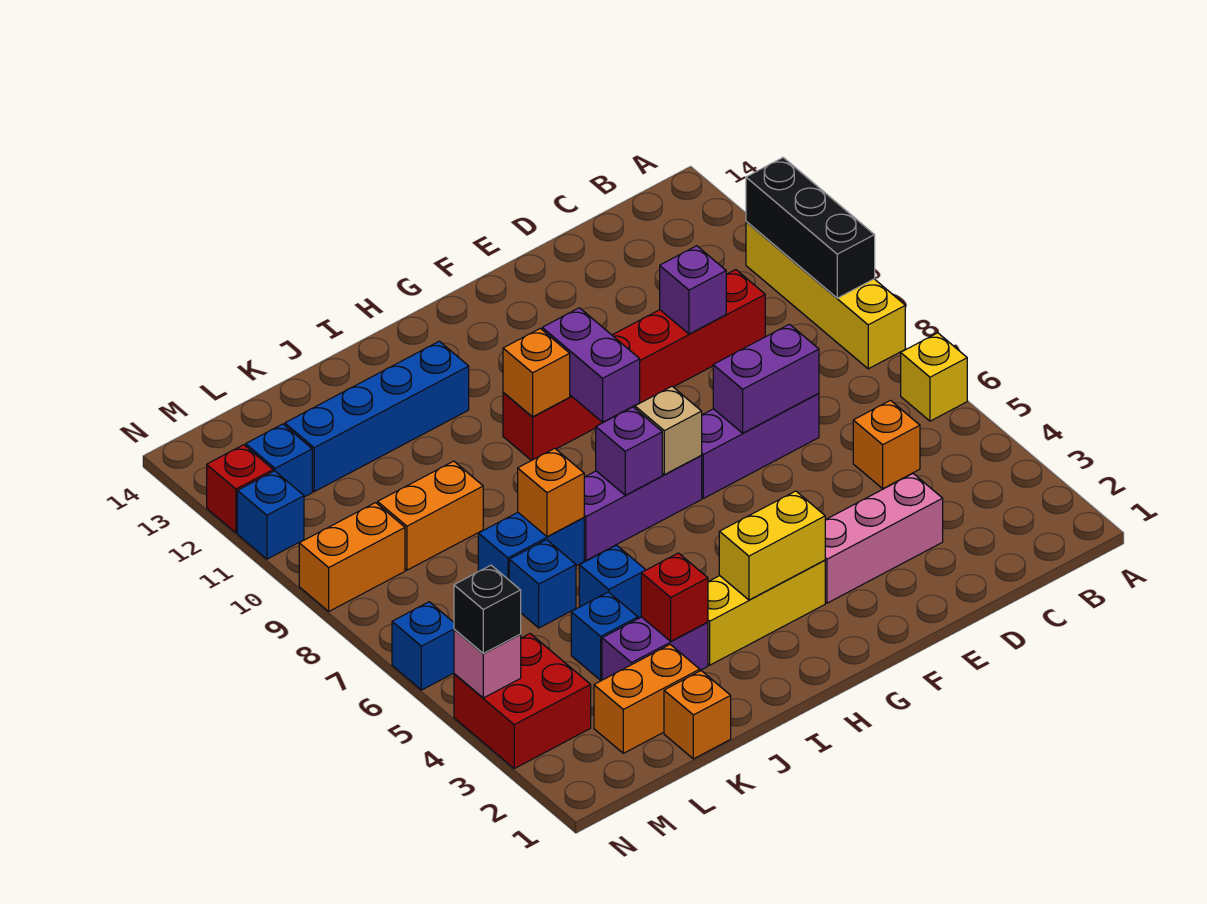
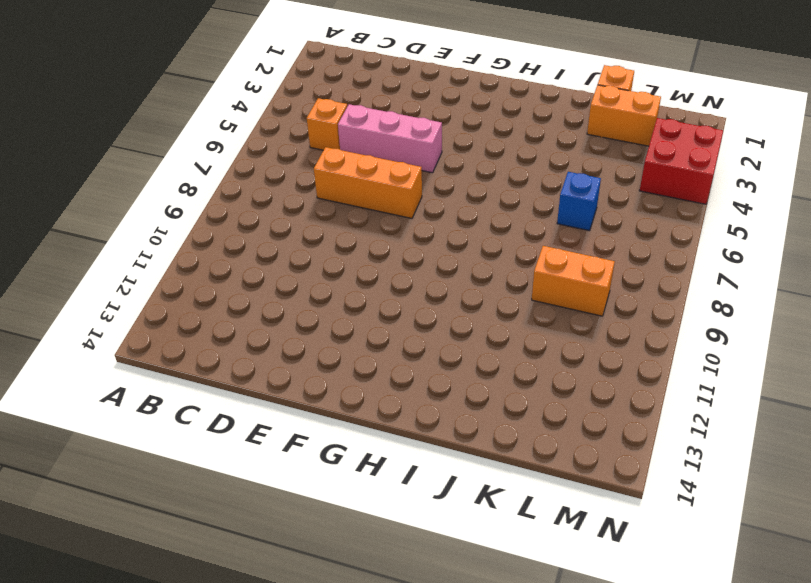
pink 1x3 brick [338,104,442,173] -> pink 1x3 brick moved to [825,474,943,603]
orange 1x3 brick [314,147,422,218] -> purple 1x3 brick [702,394,819,498]
none -> yellow 1x1 brick [901,333,967,421]
none -> yellow 1x4 brick [746,222,905,369]
none -> red 1x6 brick [503,270,765,461]
none -> yellow 1x3 brick [708,560,825,665]

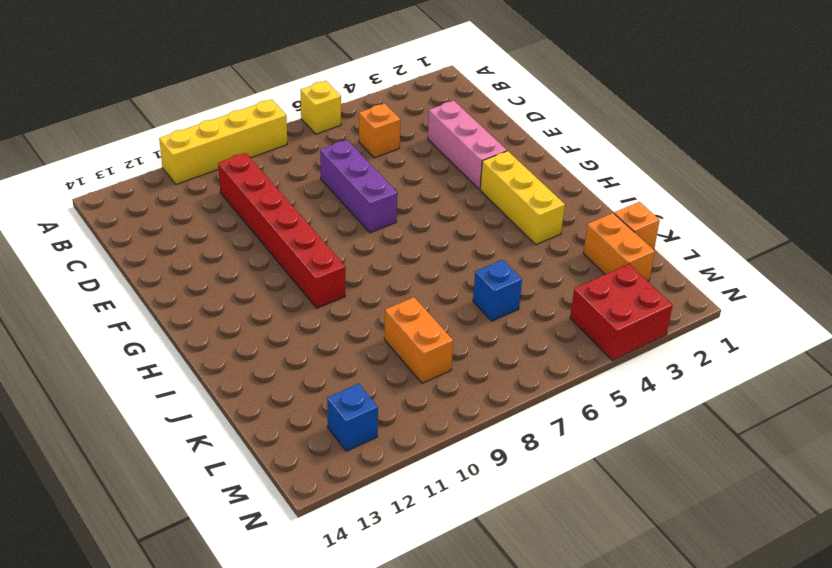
none -> purple 1x3 brick [584,455,702,560]
none -> blue 1x4 brick [285,341,469,492]
none -> purple 1x2 brick [602,617,708,680]
none -> blue 1x1 brick [579,545,645,618]

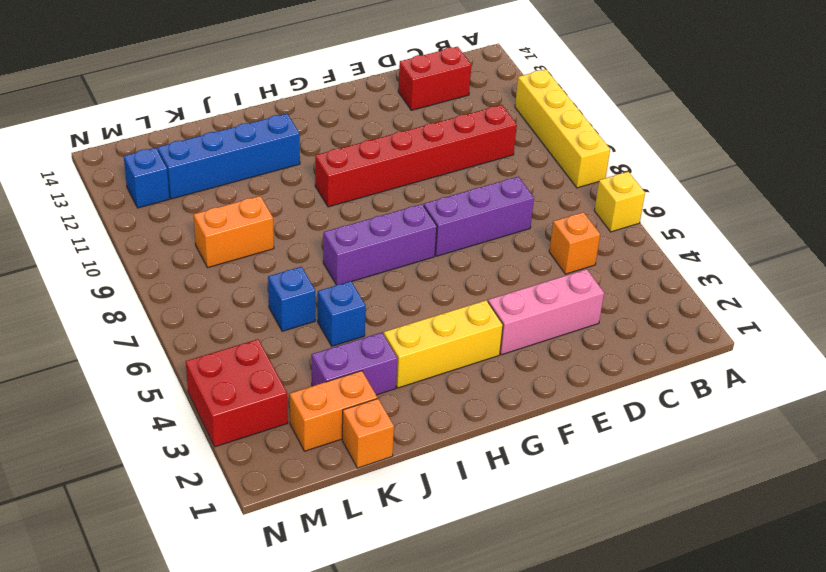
red 1x2 brick [398,47,471,110] -> none
none -> blue 1x2 brick [478,512,584,580]
none -> blue 1x1 brick [571,592,638,680]
none -> orange 1x2 brick [299,503,405,611]
none -> blue 1x1 brick [392,602,454,690]

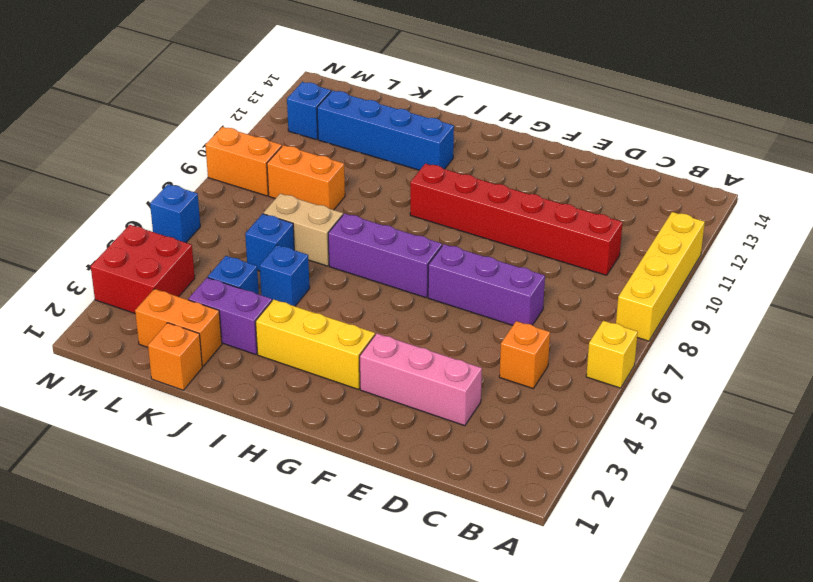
tan 1x2 brick [263,194,343,266] -> blue 1x2 brick [478,512,584,580]
none -> blue 1x1 brick [237,471,304,559]
none -> red 1x1 brick [207,445,273,533]
none -> black 1x3 brick [746,158,875,298]
none -> purple 1x2 brick [713,324,819,433]

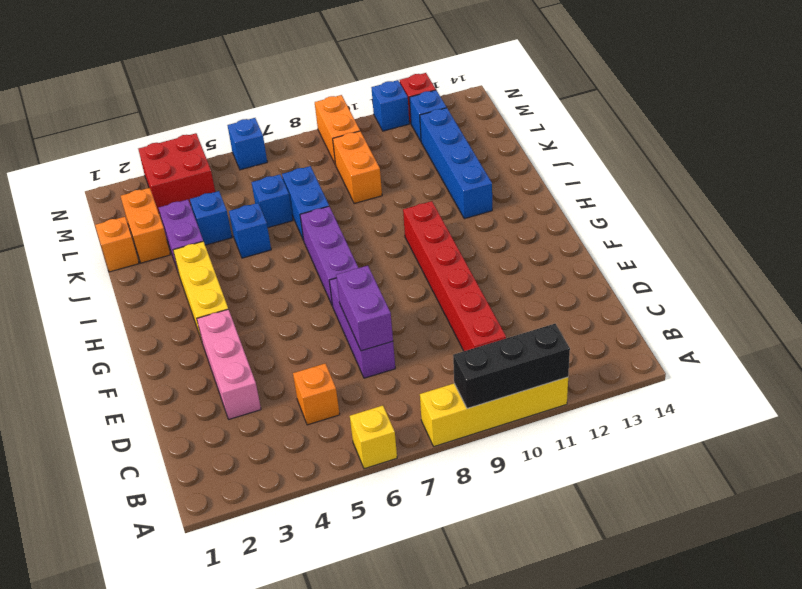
none -> purple 1x1 brick [660,246,727,334]
none -> yellow 1x2 brick [719,491,825,600]
none -> tan 1x1 brick [635,386,702,475]
none -> purple 1x2 brick [542,308,640,422]

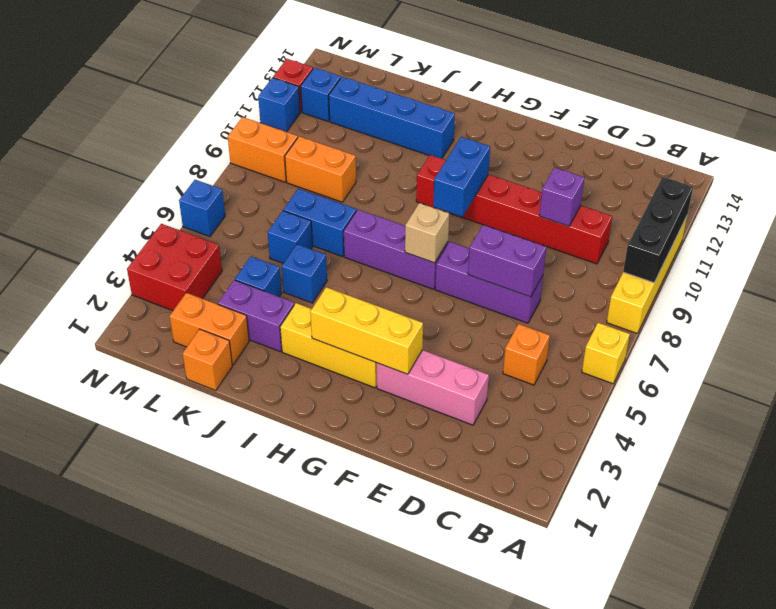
yellow 1x3 brick [310,287,423,374] -> yellow 1x2 brick [719,491,825,600]
blue 1x2 brick [433,137,490,217] -> purple 1x2 brick [542,308,640,422]
none -> purple 1x1 brick [596,407,662,495]
none -> orange 1x1 brick [503,329,570,417]
none -> red 1x1 brick [641,553,708,641]
none -> orange 1x1 brick [518,448,584,537]

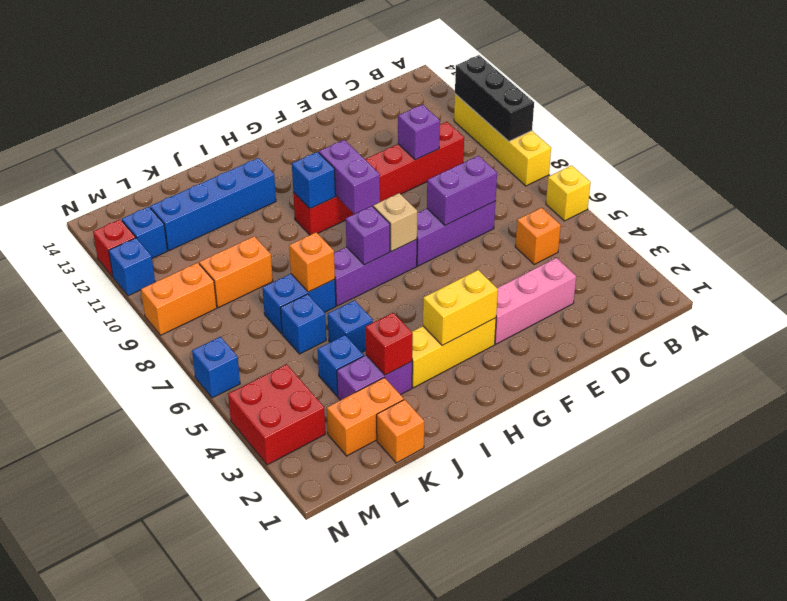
blue 1x1 brick [292,152,335,209] -> orange 1x1 brick [503,329,570,417]
none -> pink 1x1 brick [454,629,521,698]
none -> black 1x1 brick [454,565,521,653]

